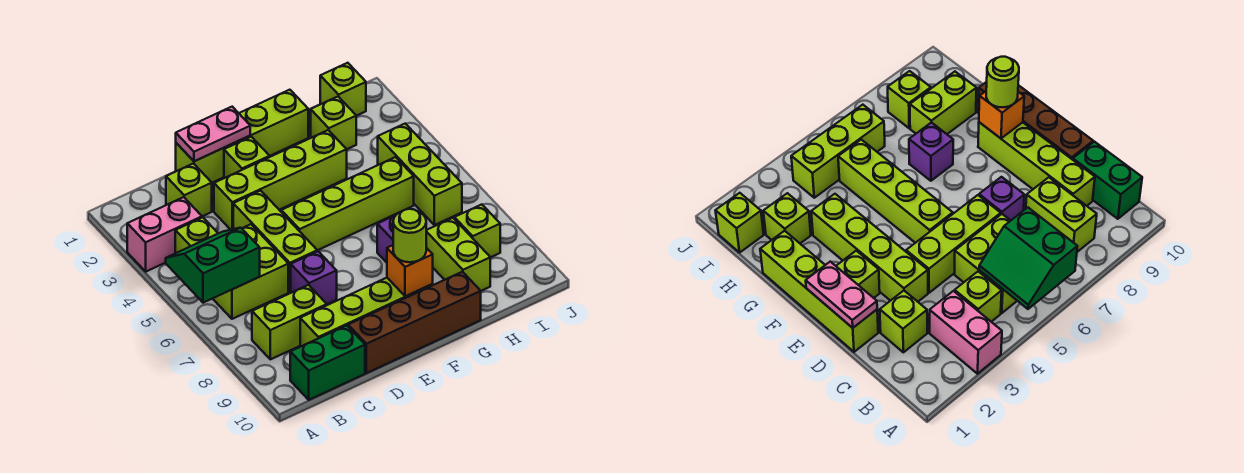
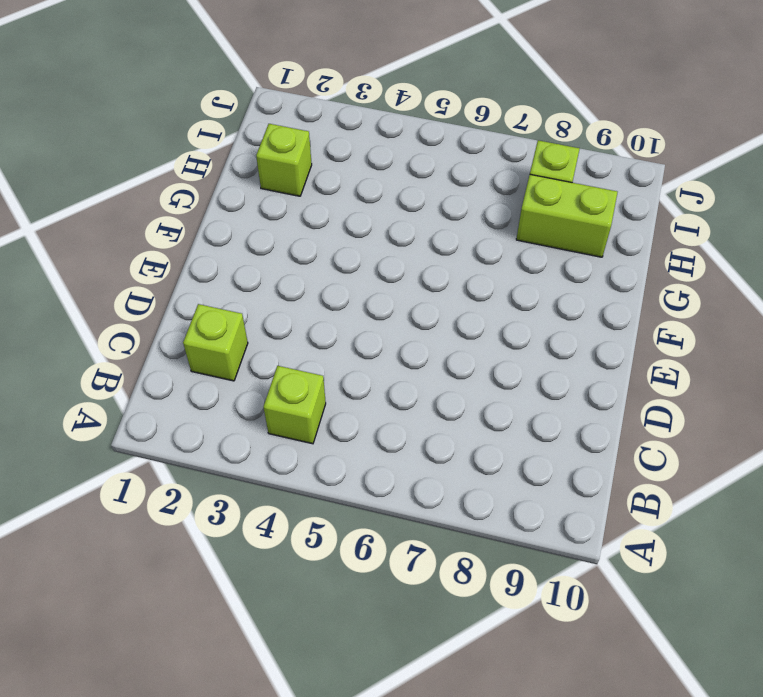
none -> pink 1x2 brick [127,197,202,271]
none -> lime 2x2 brick [213,224,288,319]
none -> lime 1x2 brick [252,285,327,359]

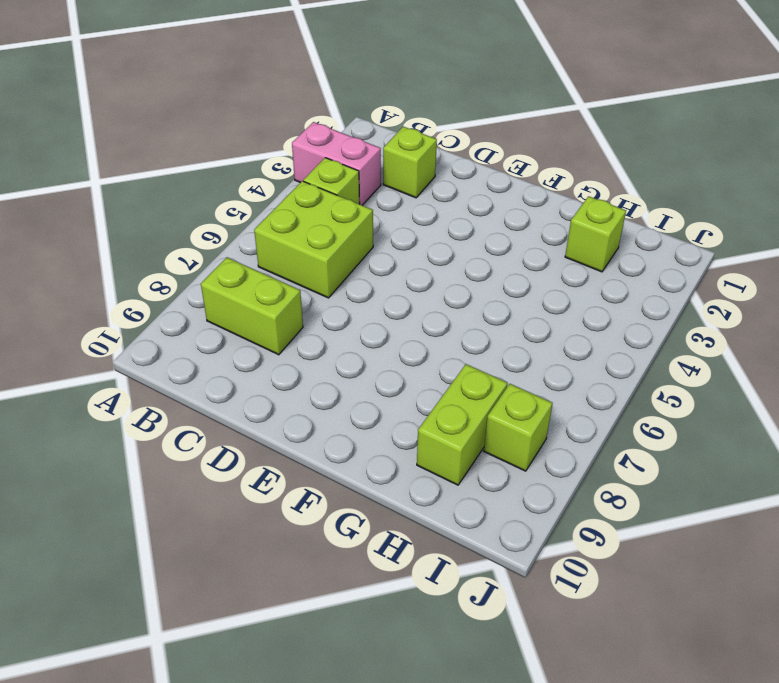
none -> green 1x2 brick [290,325,365,400]
none -> lime 1x4 brick [300,278,433,347]
none -> lime 1x4 brick [176,90,308,183]

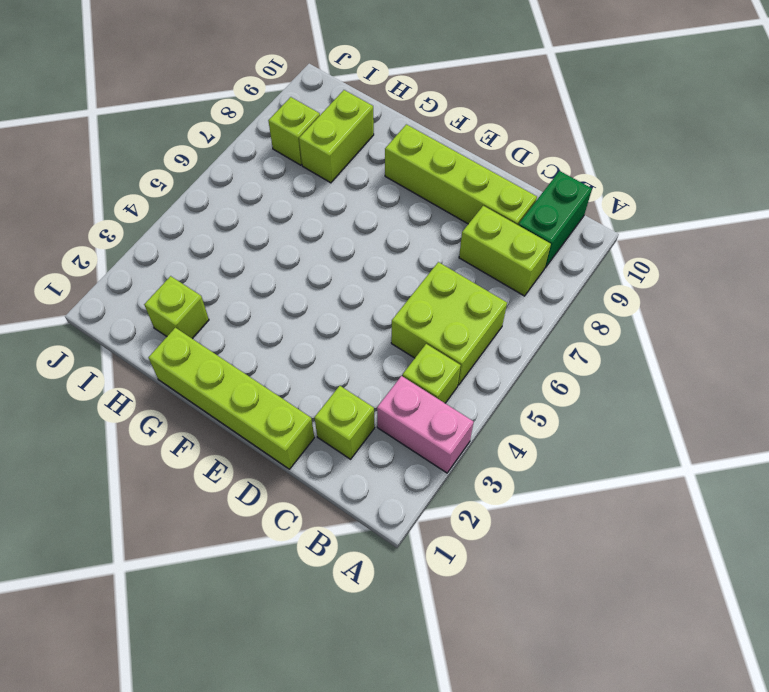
green 1x2 brick [518,171,592,268] -> green 1x2 brick turned to [290,325,365,400]
none -> lime 1x4 brick [214,130,347,230]
none -> lime 1x3 brick [233,191,317,292]
none -> purple 1x1 brick [291,251,337,304]

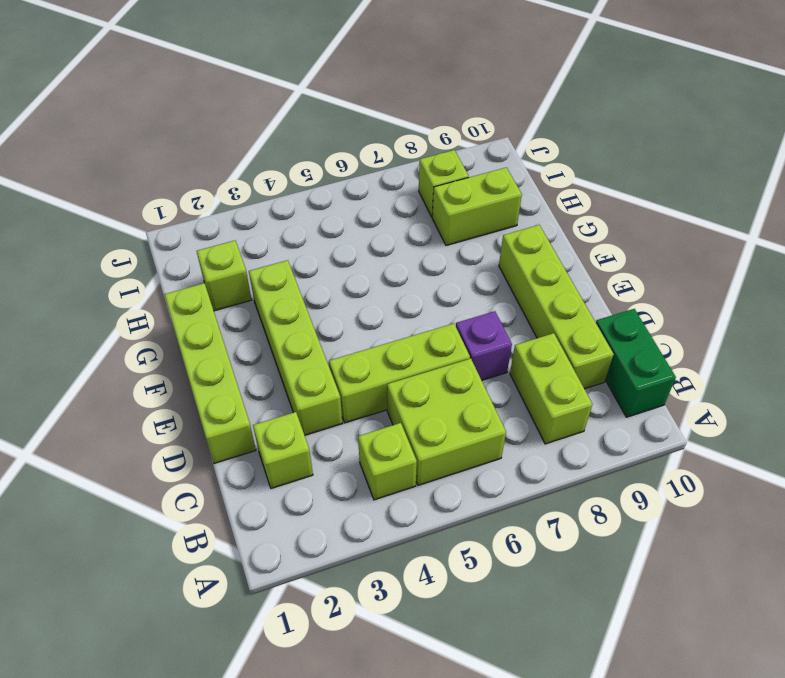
none -> pink 1x2 brick [127,197,202,271]
none -> brown 1x4 brick [348,272,481,373]
none -> lime 1x1 brick [224,137,270,178]

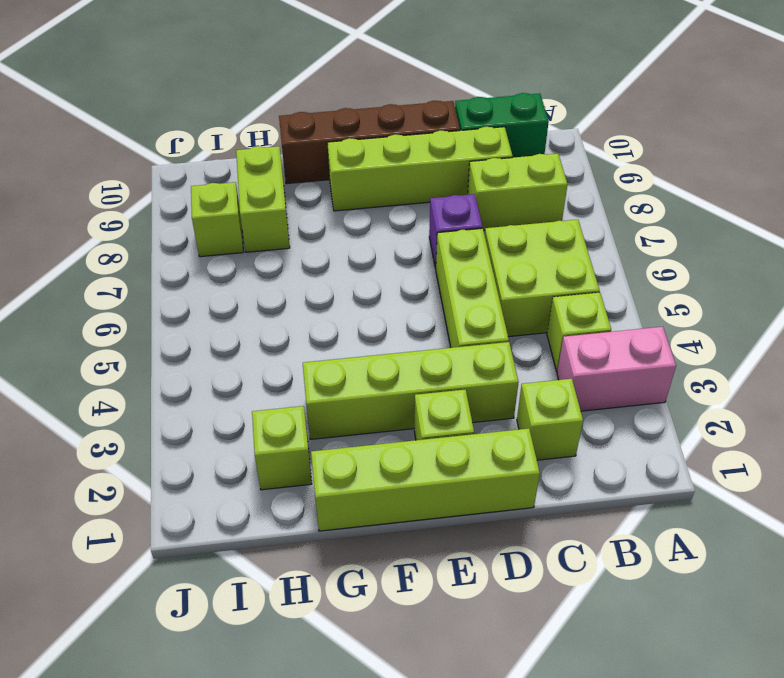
none -> lime 1x4 brick [281,157,414,250]
none -> purple 1x1 brick [377,215,396,263]
none -> lime 1x1 brick [320,63,366,116]

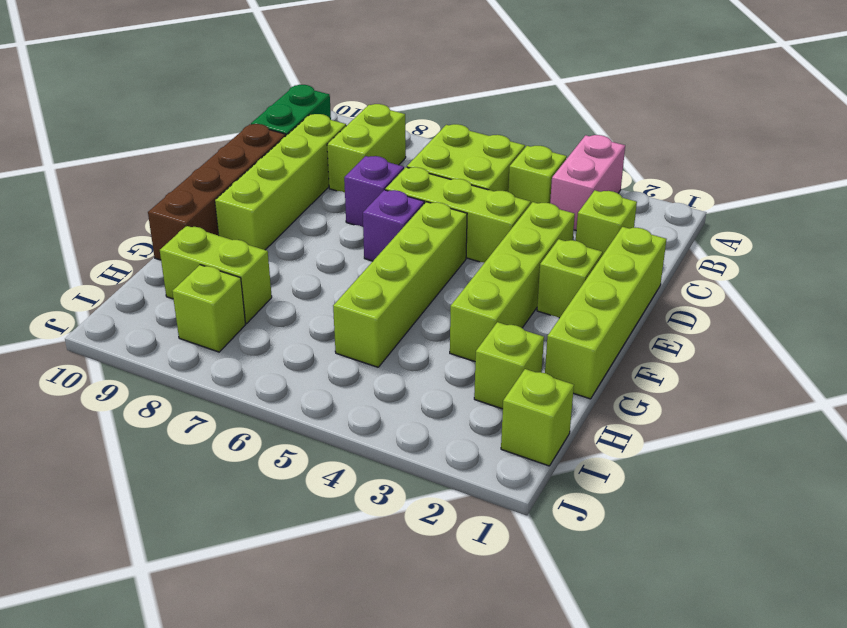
purple 1x1 brick [363,190,424,261] -> purple 1x1 brick moved to [377,215,396,263]
none -> lime 1x3 brick [378,124,462,225]
none -> green 2x2 slope [166,228,260,303]
none -> pink 1x2 plate [176,107,250,161]

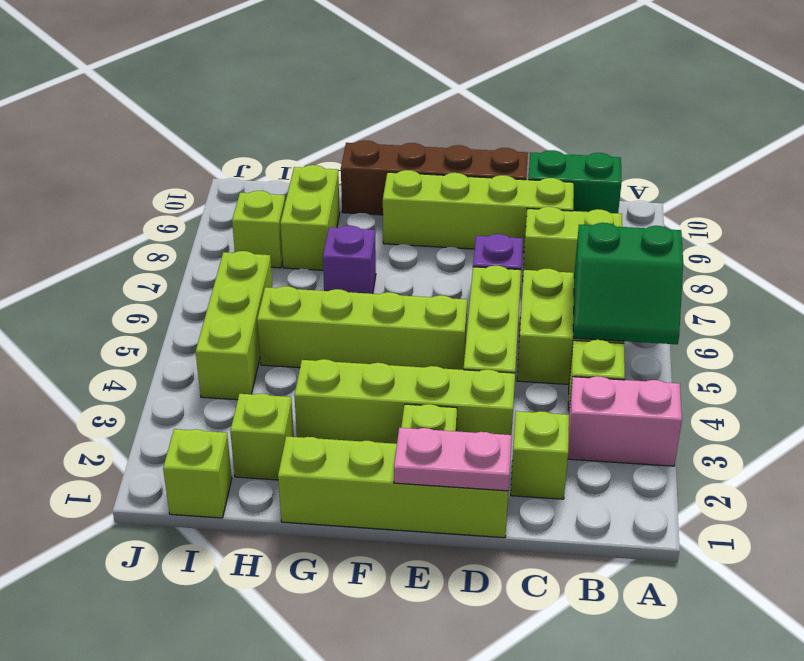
none -> orange 1x1 brick [387,245,433,296]
none -> lime 1x1 round brick [393,209,426,262]

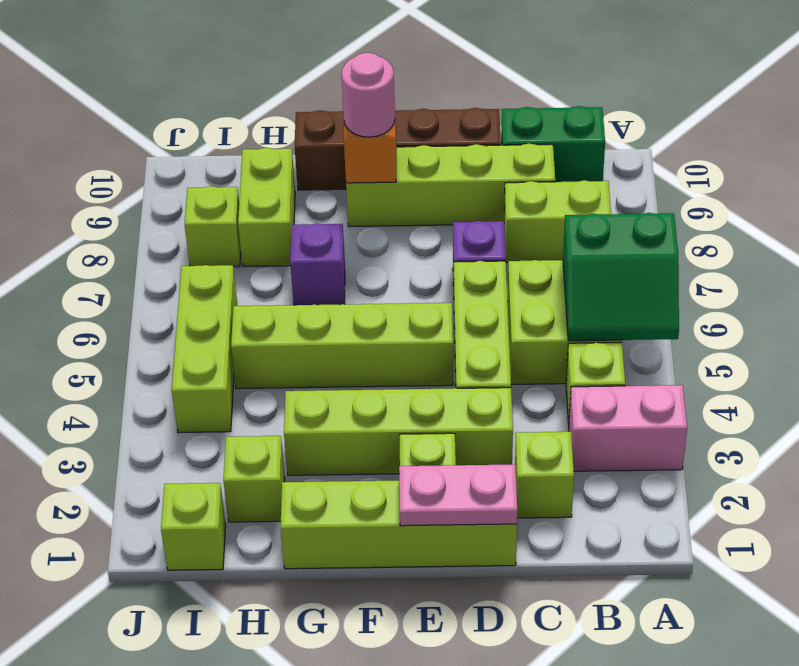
pink 1x1 round brick [342,53,395,137] -> lime 1x1 round brick [393,209,426,262]

